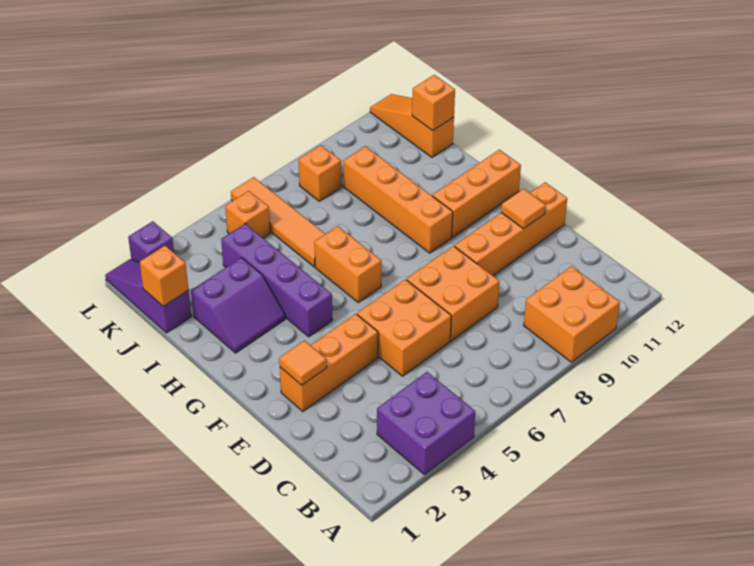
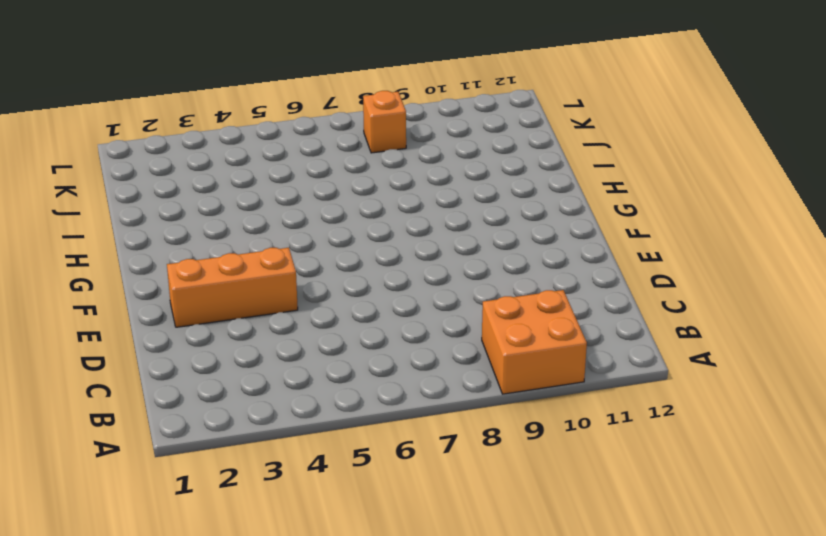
none -> purple 2x2 brick [377,372,475,474]
none -> orange 2x2 brick [357,279,451,376]
none -> orange 2x2 brick [407,246,499,341]

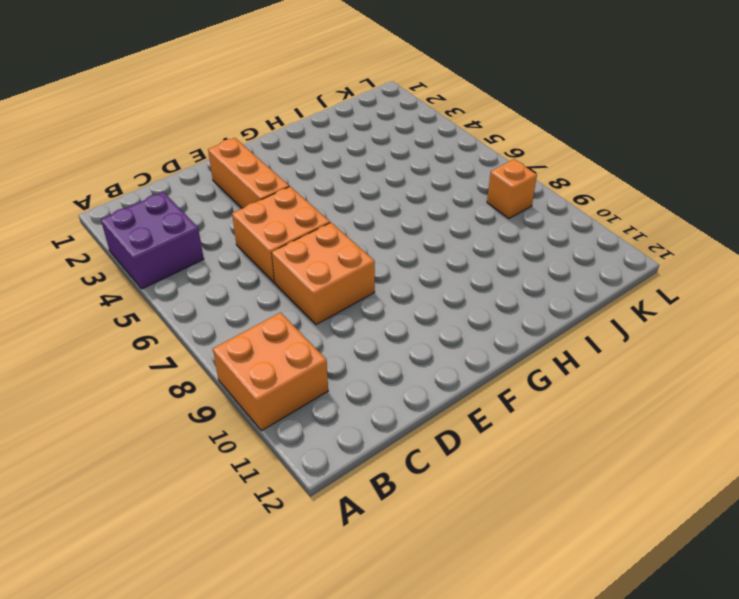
none -> orange 1x4 brick [455,182,567,276]
none -> purple 1x4 brick [221,224,333,337]
none -> orange 1x2 brick [314,226,381,302]

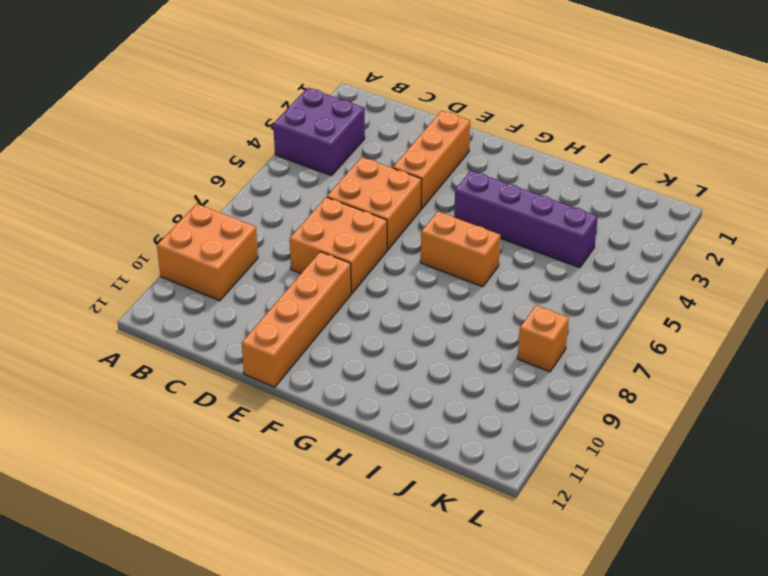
none -> orange 1x4 brick [343,146,453,253]
none -> orange 1x3 brick [432,150,521,237]
none -> purple 2x2 slope [191,258,285,353]

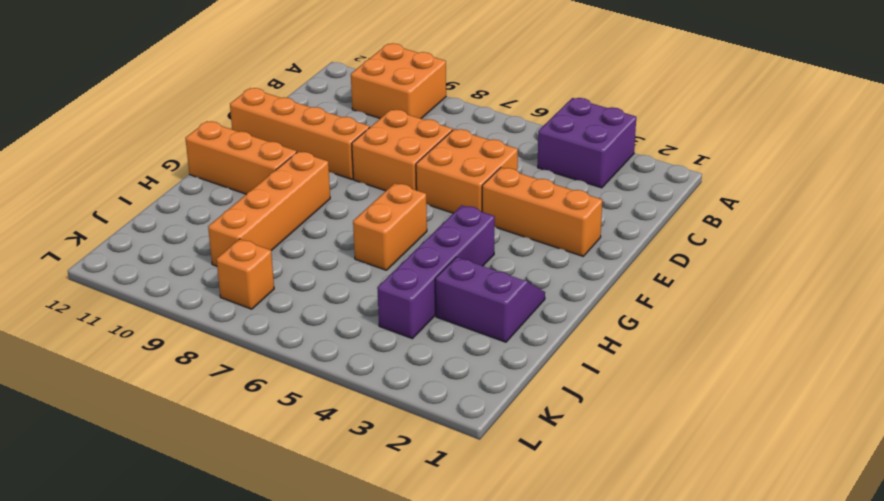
none -> orange 1x4 tile [231,177,325,267]
none -> purple 1x3 slope [105,259,191,333]
none -> orange 1x3 slope [370,94,454,157]

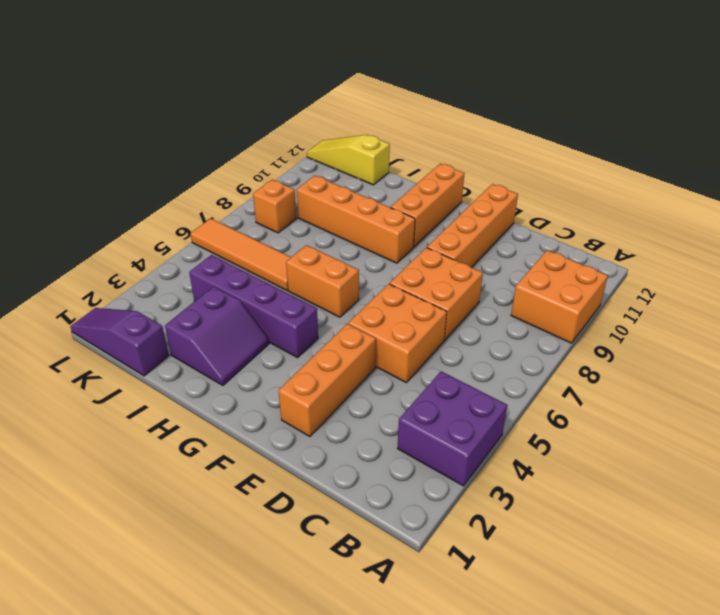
yellow 1x3 slope [307,135,390,185] -> orange 1x3 slope [370,94,454,157]
none -> orange 1x1 brick [225,191,270,238]
none -> purple 1x1 brick [128,221,174,262]
none -> orange 1x1 tile [279,341,327,385]

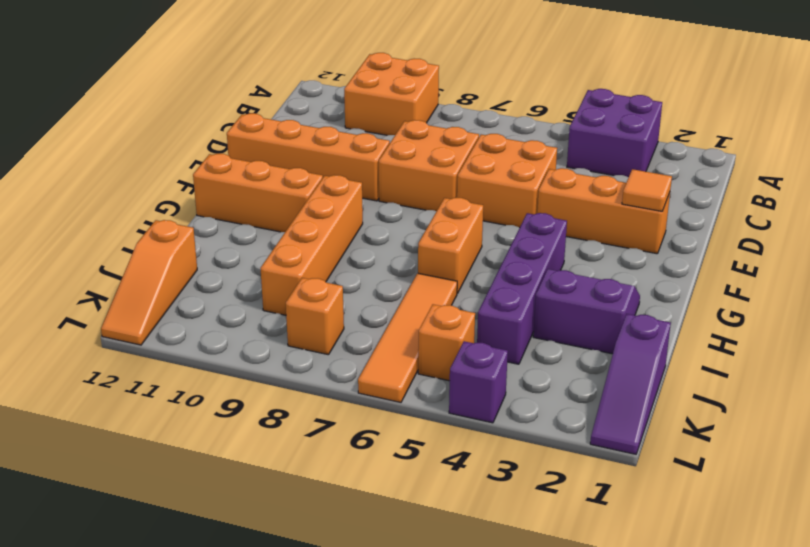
purple 1x1 brick [449,341,508,423] -> purple 1x1 brick moved to [128,221,174,262]
none -> orange 1x1 tile [501,189,546,229]
none -> orange 1x1 brick [140,246,188,306]
none -> orange 1x1 brick [412,75,455,130]

